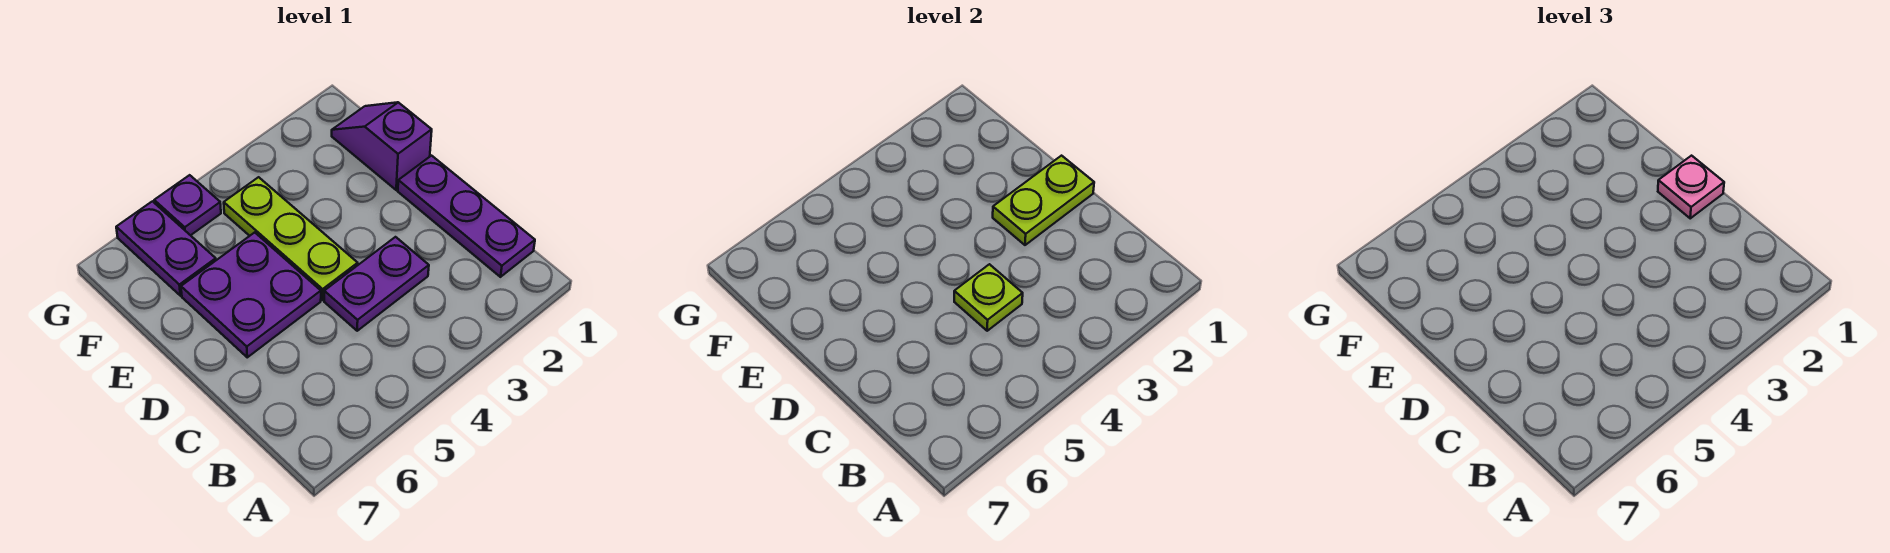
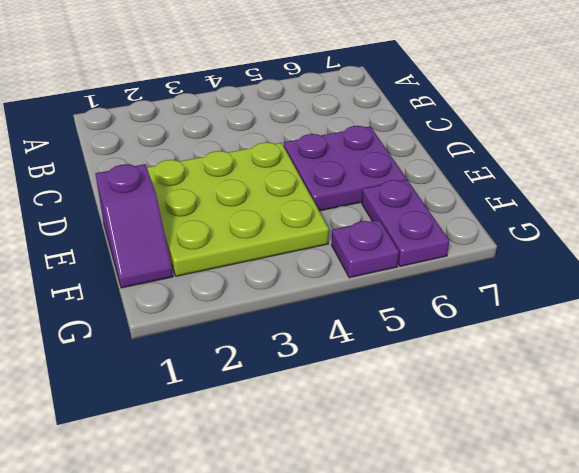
lime 3x3 plate [147,142,329,276] -> lime 1x3 plate [224,177,358,300]
none -> purple 1x3 plate [398,156,535,277]
none -> purple 1x2 plate [324,237,429,331]

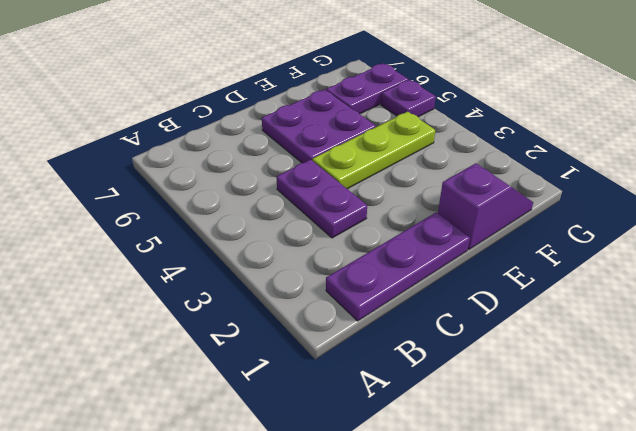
none -> lime 1x1 plate [954,264,1023,331]
none -> lime 1x2 plate [993,156,1094,245]

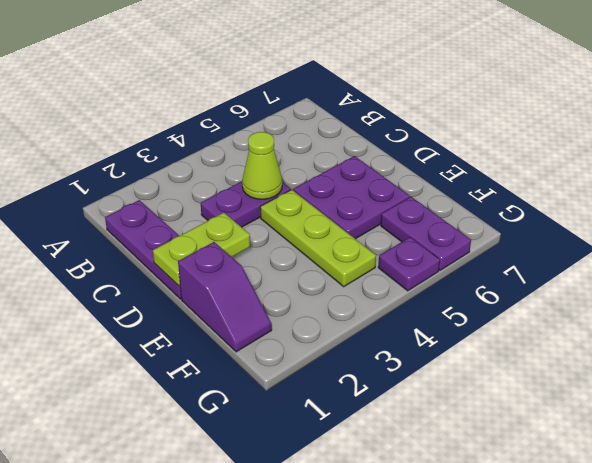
lime 1x1 cone [242,132,282,199] -> lime 1x1 plate [954,264,1023,331]
none -> pink 1x1 plate [1658,156,1724,218]

